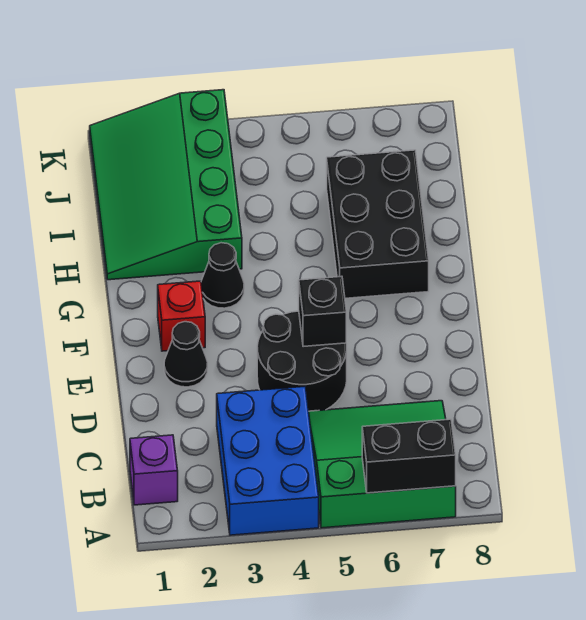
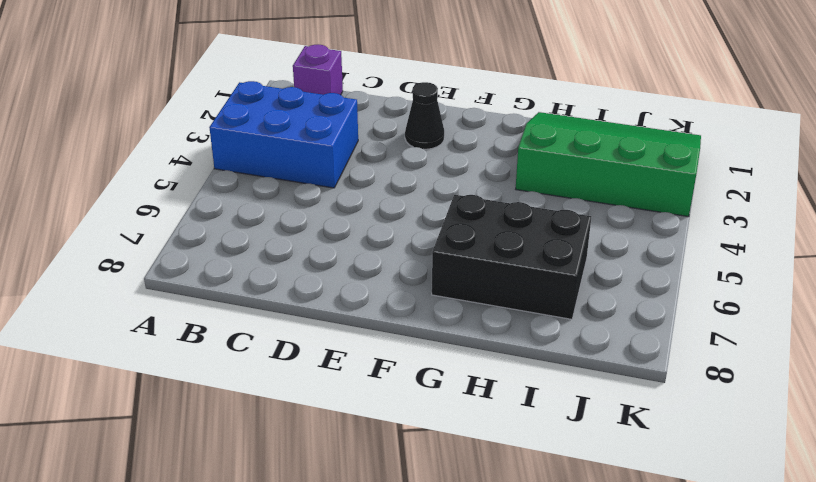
none -> green 3x3 slope [309,401,456,528]
none -> black 2x2 round brick [257,311,347,411]

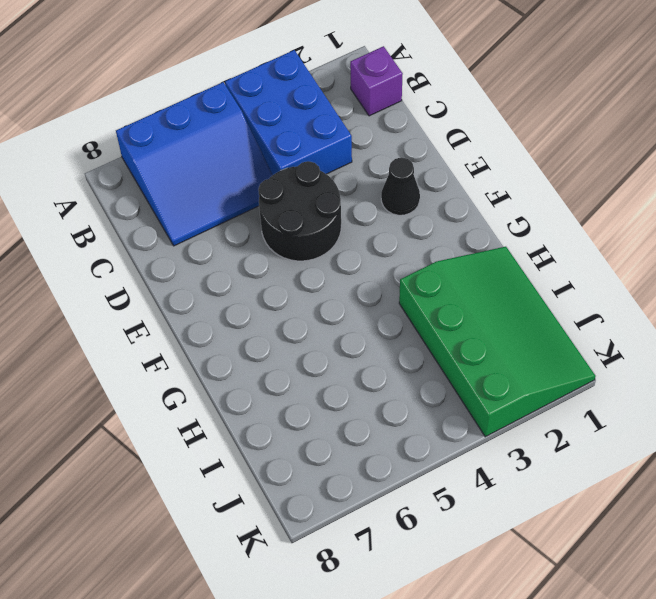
blue 3x3 slope [116,82,273,246] -> green 3x3 slope [309,401,456,528]
none -> red 1x1 brick [158,281,205,351]
none -> black 1x1 cone [201,243,244,308]

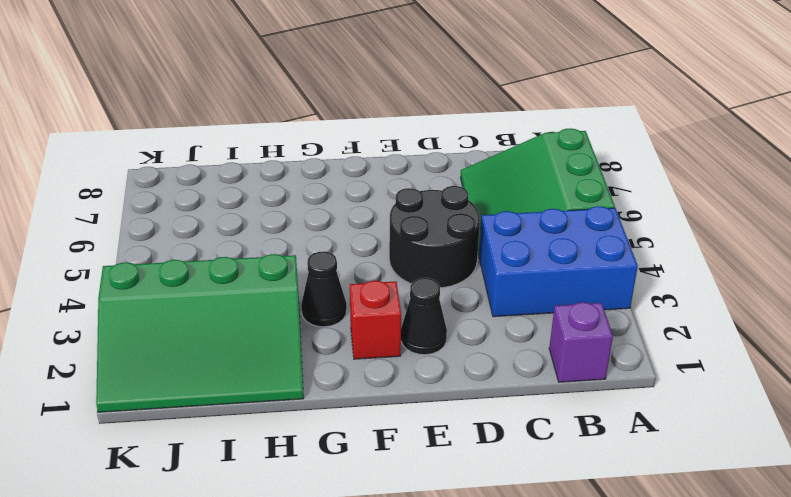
none -> black 2x3 brick [327,150,429,298]
none -> black 1x2 brick [362,419,456,493]

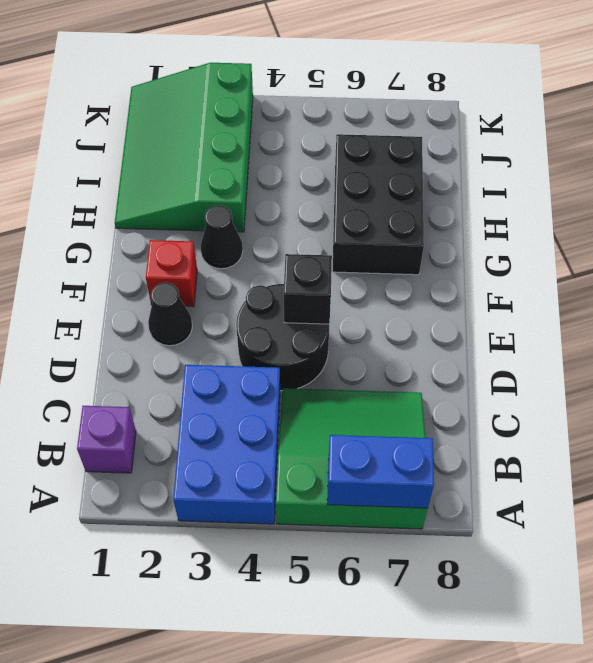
blue 1x2 brick [327,435,434,508] -> black 1x2 brick [362,419,456,493]

